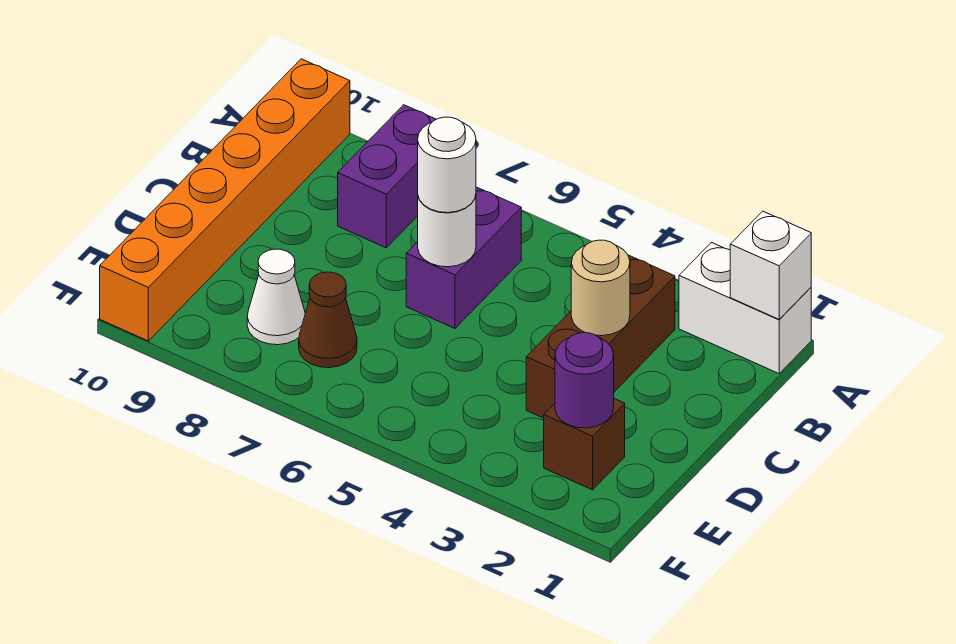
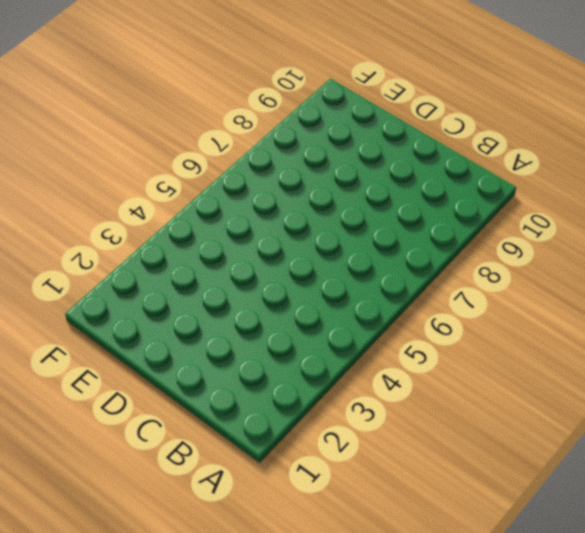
none -> white 1x2 brick [679,243,811,374]
none -> purple 1x2 brick [338,105,436,248]
none -> orange 1x6 brick [100,59,350,341]

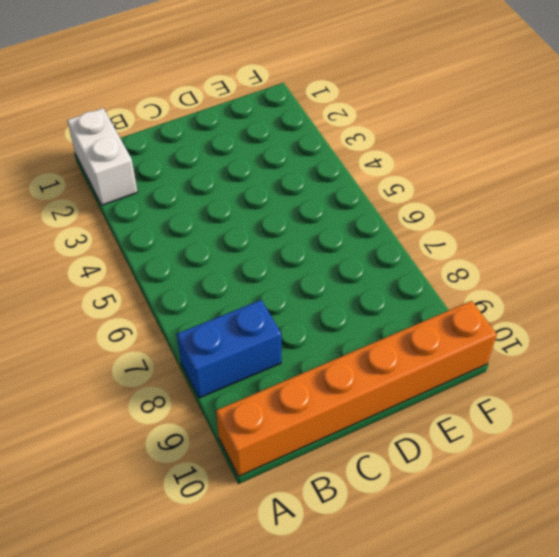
blue 1x2 brick [177,300,281,398] -> purple 1x2 brick [338,105,436,248]
none -> brown 1x3 brick [526,255,675,418]
none -> purple 1x2 brick [406,187,521,328]
none -> brown 1x1 brick [544,399,625,490]

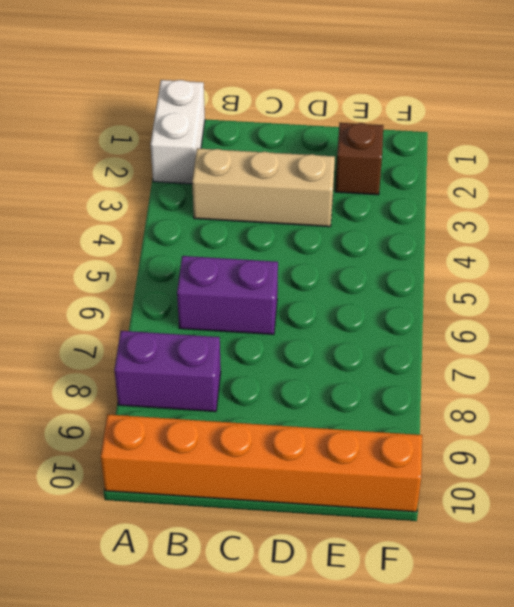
tan 1x3 brick [192,148,335,227] -> brown 1x3 brick [526,255,675,418]
none -> brown 1x1 cone [299,272,357,368]
none -> white 1x1 cone [247,249,305,345]
none -> white 1x1 brick [730,211,811,319]

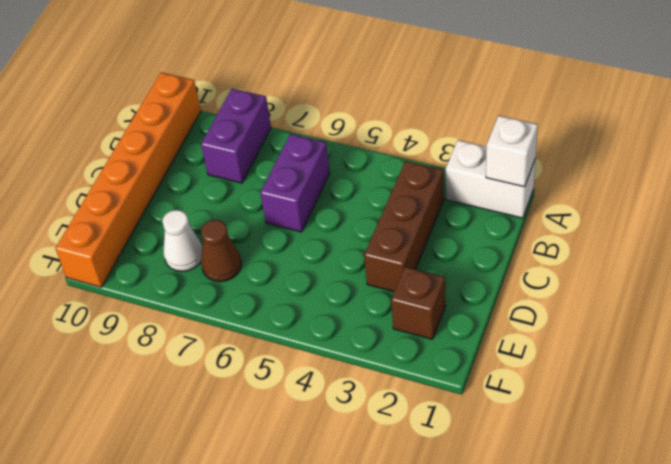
none -> tan 1x1 round brick [571,240,630,336]
none -> white 1x1 round brick [418,195,476,267]
none -> purple 1x1 round brick [555,333,614,428]

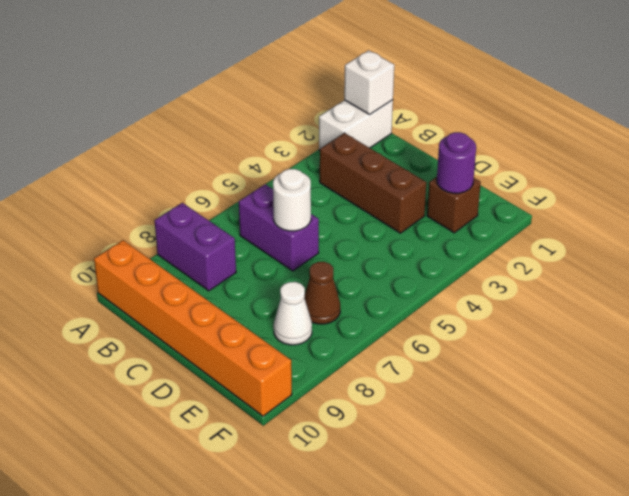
none -> tan 1x1 round brick [571,240,630,336]
none -> white 1x1 round brick [418,117,476,213]

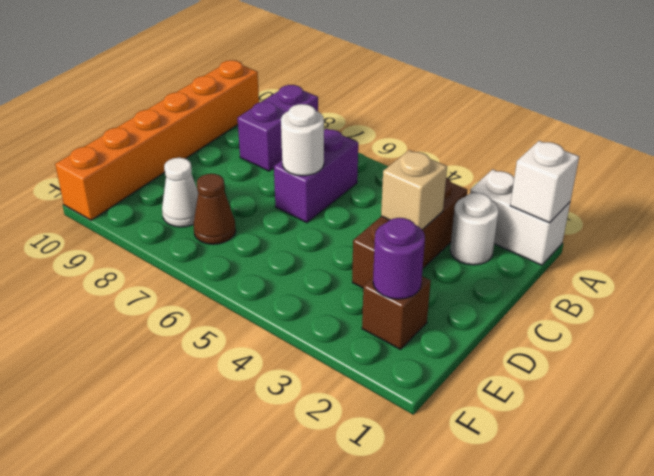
white 1x1 round brick [450,193,499,265] -> white 1x1 round brick moved to [418,117,476,213]
tan 1x1 brick [381,150,447,230] -> tan 1x1 round brick [571,240,630,336]

